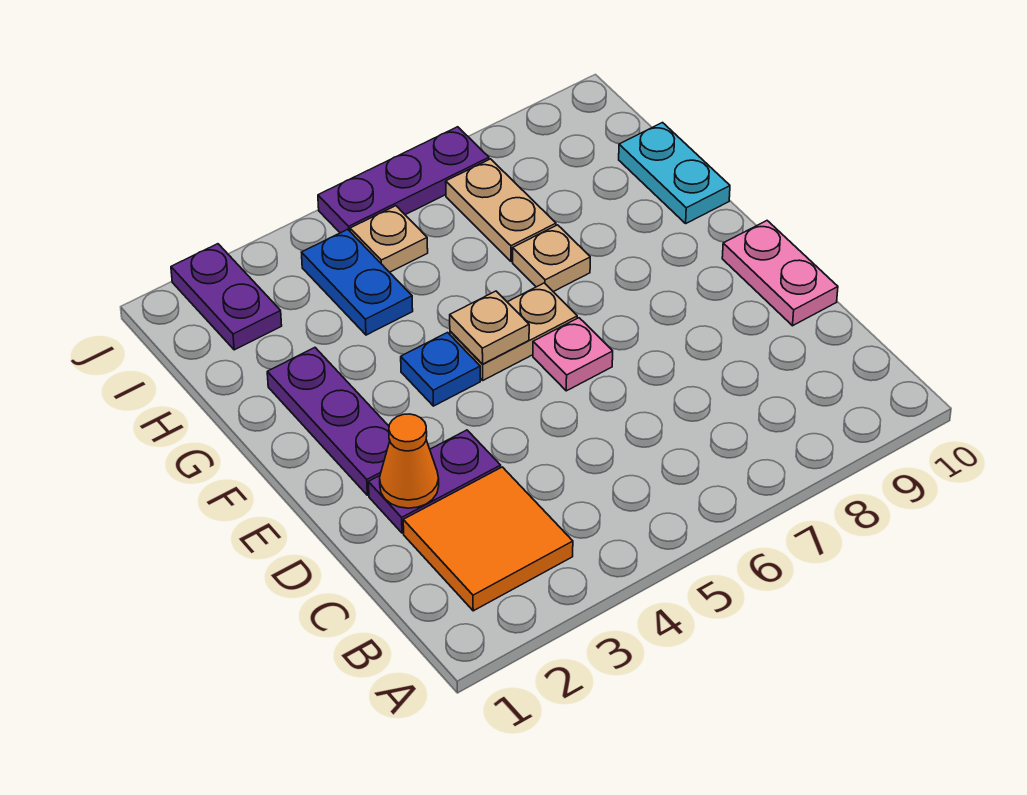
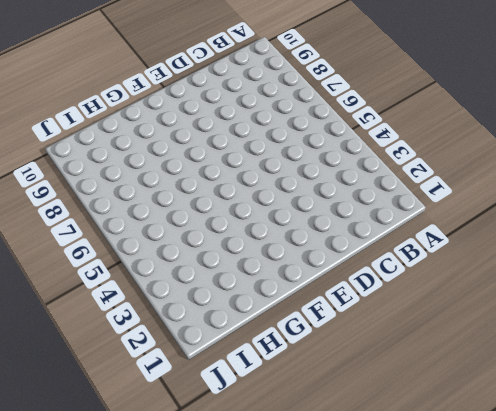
none -> orange 2x2 tile [403,467,573,611]
none -> purple 1x2 plate [368,430,501,533]
none -> pink 1x2 plate [722,221,838,326]

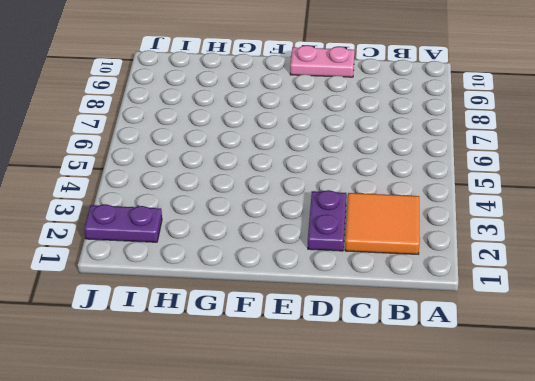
none -> purple 1x3 plate [267,348,390,495]
none -> pink 1x1 plate [533,318,613,391]
none -> blue 1x1 plate [401,333,480,406]

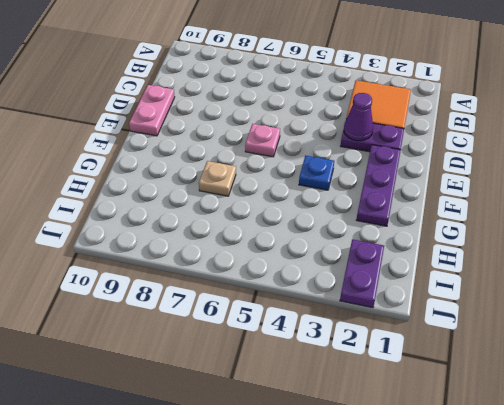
purple 1x1 cone [344,93,373,141] -> none
none -> tan 1x2 plate [450,283,577,380]
none -> cyan 1x2 plate [619,123,730,223]
none -> blue 1x2 plate [301,229,413,335]

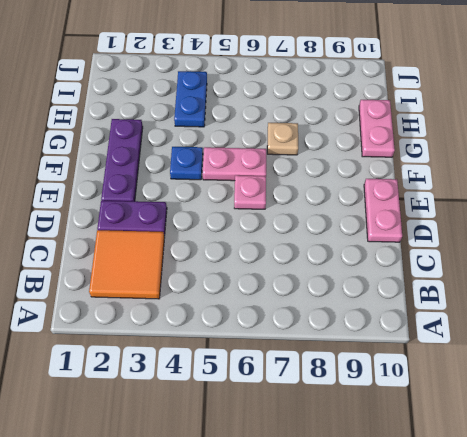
pink 1x2 plate [203,147,266,181] -> tan 1x2 plate [450,283,577,380]
pink 1x2 plate [359,100,395,157] -> cyan 1x2 plate [619,123,730,223]
none -> tan 1x2 plate [446,159,556,262]
none -> purple 1x2 plate [171,244,282,350]
none -> tan 1x1 plate [350,206,428,272]

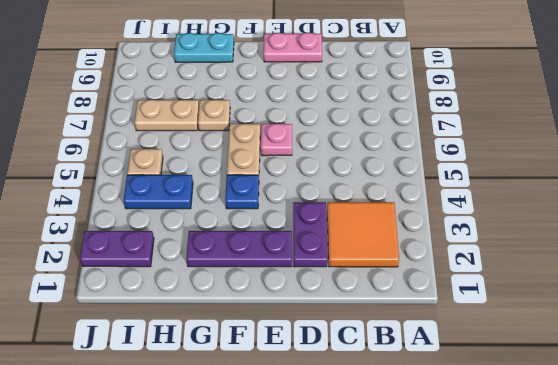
none -> purple 1x3 plate [318,127,489,233]
none -> orange 1x1 cone [380,414,439,508]
none -> tan 1x1 plate [450,291,529,364]

